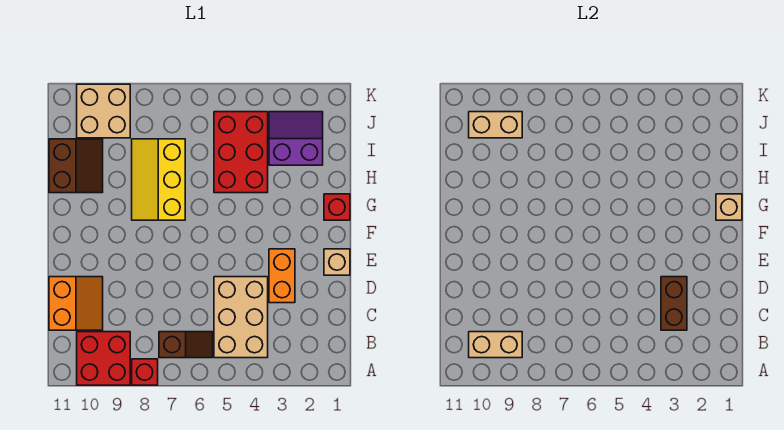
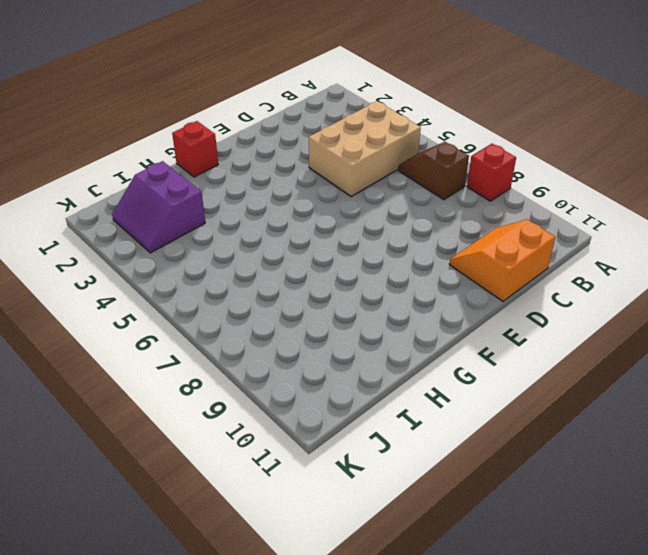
none -> red 2x2 brick [77,332,130,385]
none -> orange 1x2 brick [269,249,295,303]
none -> tan 1x1 brick [324,249,350,275]

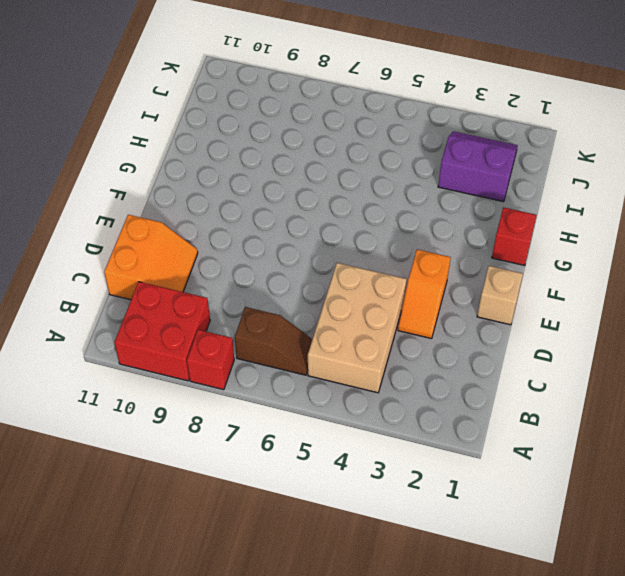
orange 1x2 slope [398,249,451,339] -> orange 1x2 brick [269,249,295,303]
none -> yellow 2x3 slope [132,139,185,220]
none -> red 2x3 brick [214,112,268,193]
none -> brown 2x2 slope [49,139,103,193]

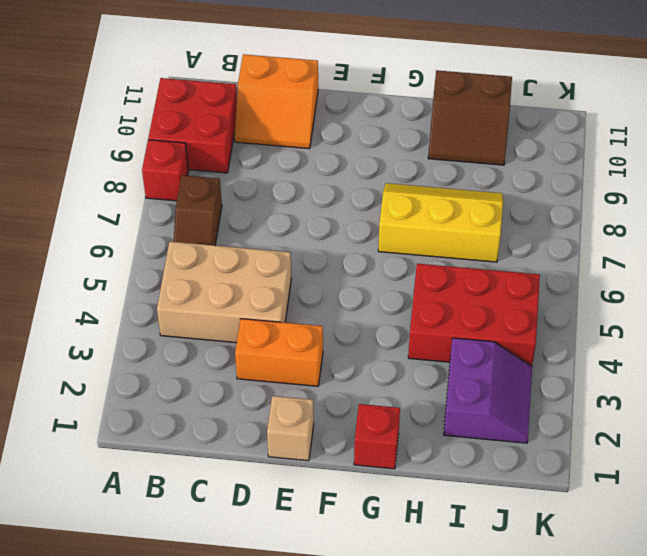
none -> tan 2x2 brick [77,84,130,138]
none -> tan 1x2 brick [469,332,522,358]
none -> brown 1x2 brick [661,277,687,330]

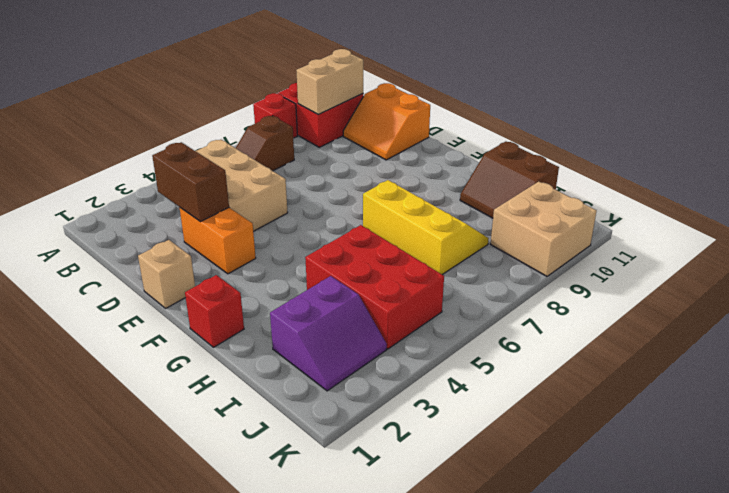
none -> tan 1x1 brick [716,194,742,220]
none -> tan 1x2 brick [469,112,522,138]

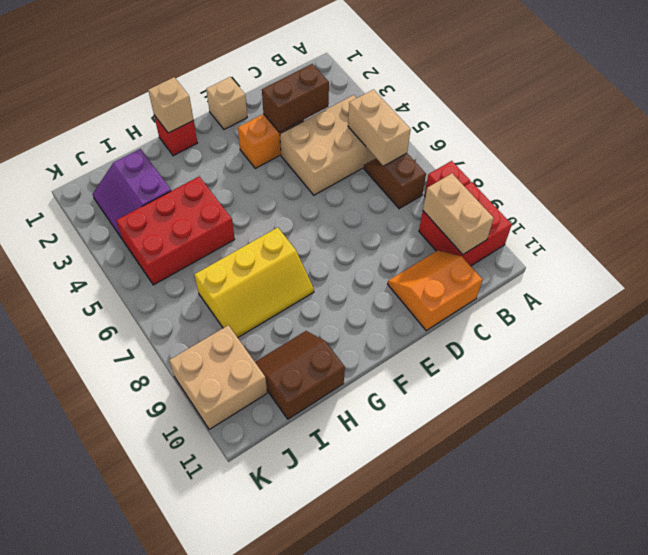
tan 1x2 brick [348,90,411,166] -> tan 1x2 brick moved to [469,112,522,138]

